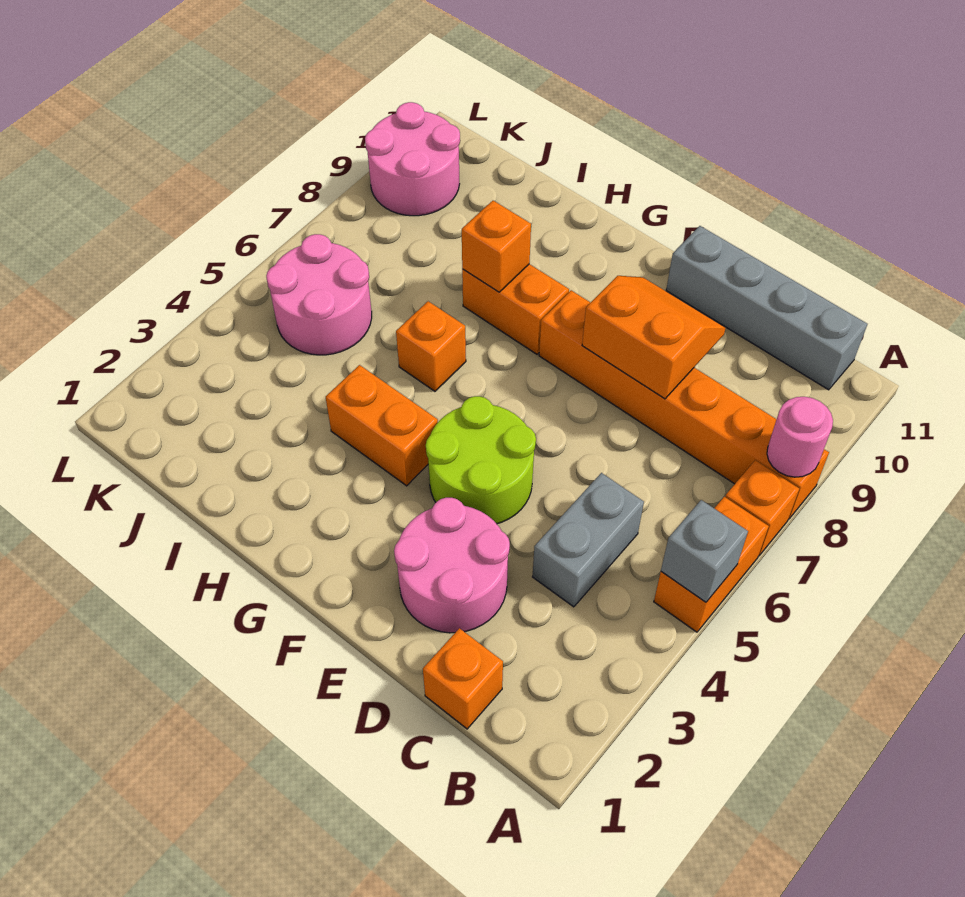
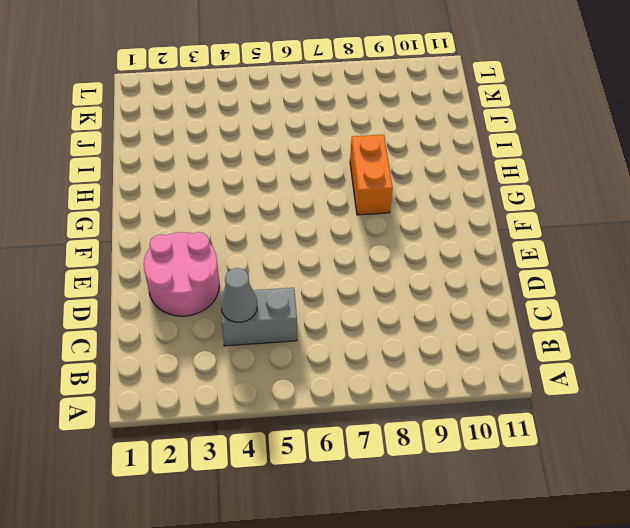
grey 1x1 cone [221,268,257,322] -> none
none -> orange 1x2 brick [654,497,769,632]
none -> orange 1x1 brick [725,460,799,556]
none -> orange 1x6 brick [539,290,829,519]

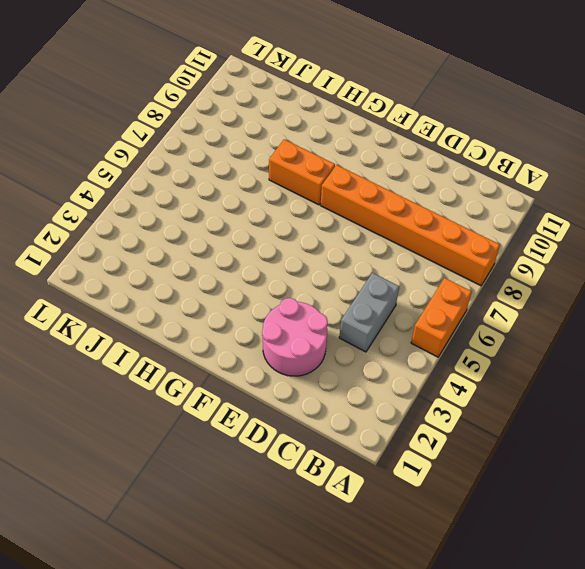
none -> orange 1x1 brick [725,460,799,556]
none -> grey 1x4 brick [666,226,867,390]
none -> orange 1x1 brick [423,628,503,729]

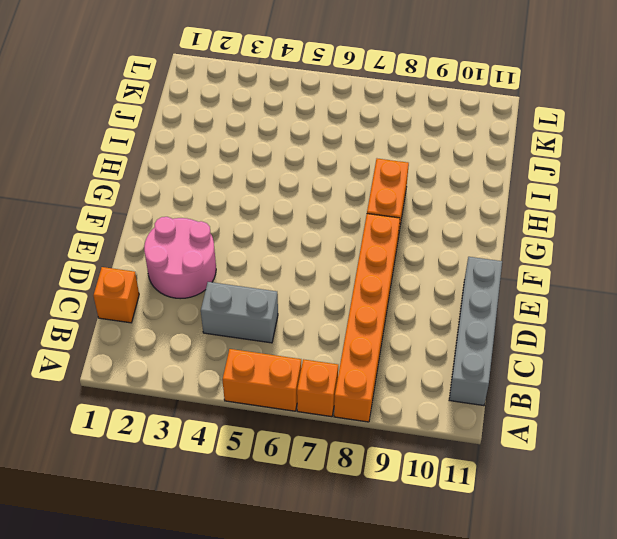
none -> lime 2x2 round brick [426,396,536,524]
none -> orange 1x2 brick [326,365,438,486]
none -> orange 1x1 brick [396,301,466,391]

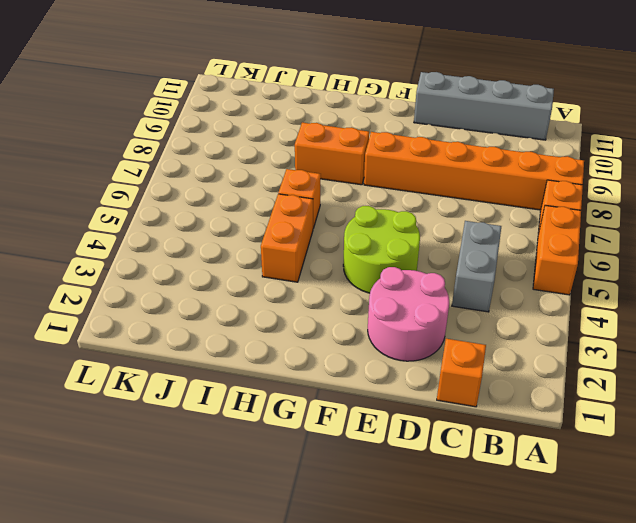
orange 1x2 brick [261,194,313,282] -> orange 1x2 brick turned to [326,365,438,486]
none -> pink 2x2 round brick [266,234,372,355]
none -> pink 2x2 round brick [365,102,460,216]
none -> grey 1x1 brick [661,500,748,602]

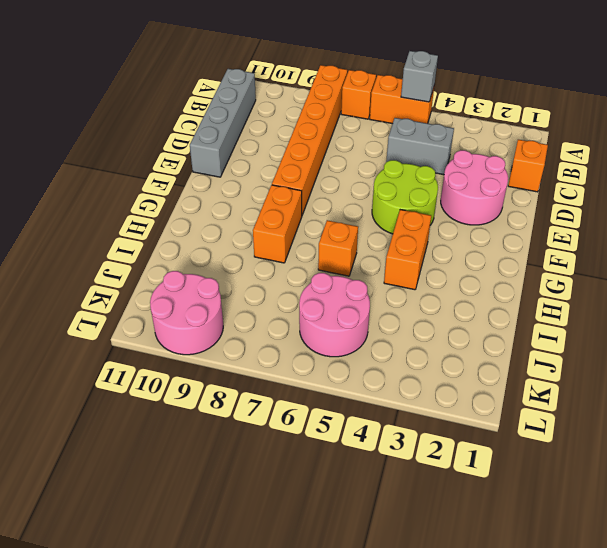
none -> pink 1x1 round brick [767,397,833,477]
none -> orange 2x2 slope [582,276,725,399]
none -> orange 1x1 brick [462,201,531,292]

